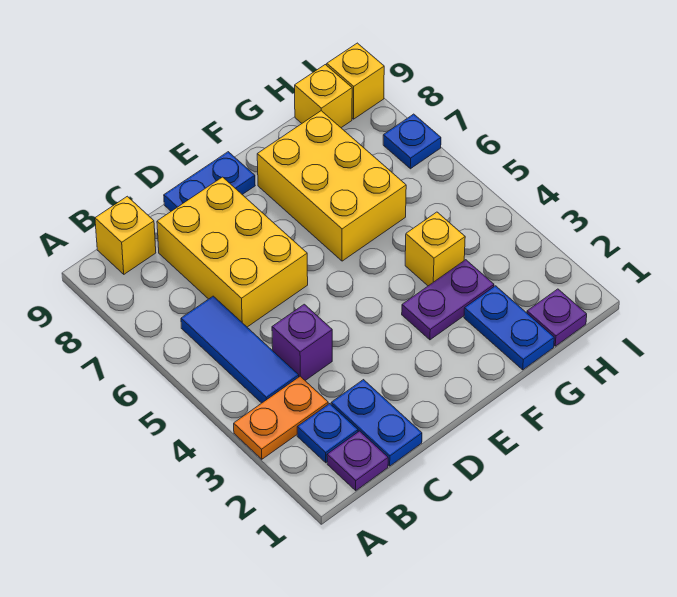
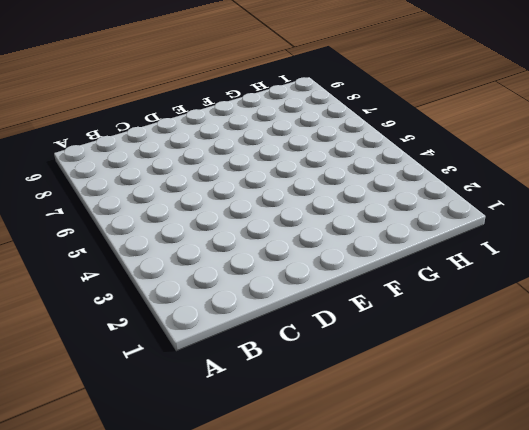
none -> orange 1x2 plate [234,376,328,459]
none -> purple 1x1 plate [327,431,388,491]
none -> blue 1x1 plate [297,404,358,463]

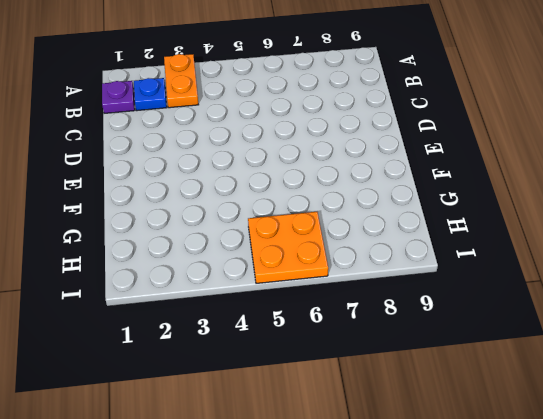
orange 2x2 plate [248,212,328,283] -> none
none -> blue 1x3 tile [181,296,299,403]
none -> yellow 1x1 brick [95,196,156,274]
none -> blue 1x2 plate [331,380,422,466]

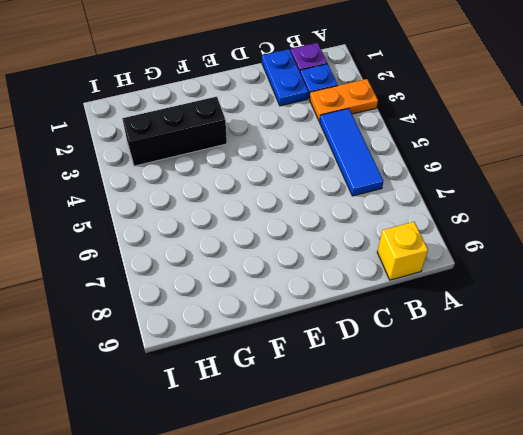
black 1x3 brick [122,97,227,166] -> purple 1x2 plate [402,260,494,340]
none -> purple 1x1 brick [272,304,332,380]
none -> yellow 2x3 brick [157,177,308,327]
none -> blue 1x2 plate [164,152,255,211]

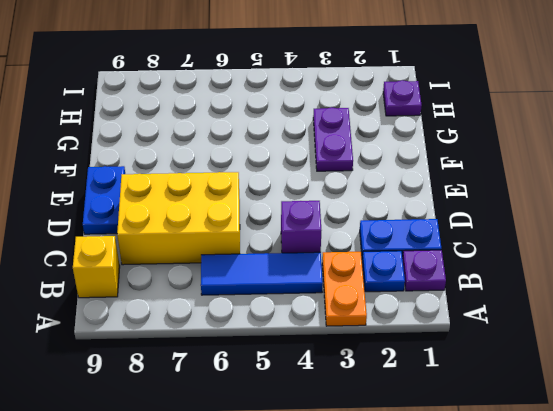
none -> yellow 2x3 brick [257,111,406,261]
none -> blue 1x2 plate [464,286,554,370]
none -> yellow 1x1 brick [405,212,465,286]

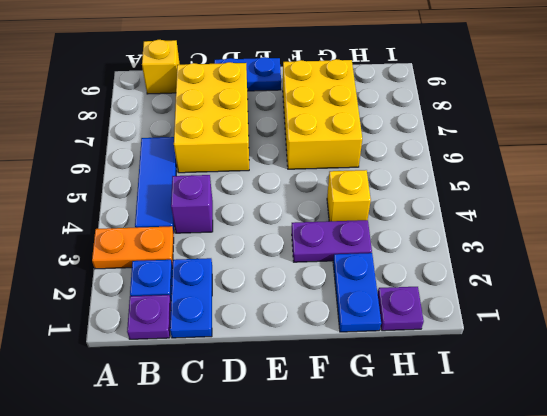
none -> yellow 1x1 brick [295,65,352,128]
none -> blue 1x1 plate [383,114,441,169]
none -> yellow 1x1 brick [327,43,384,119]

